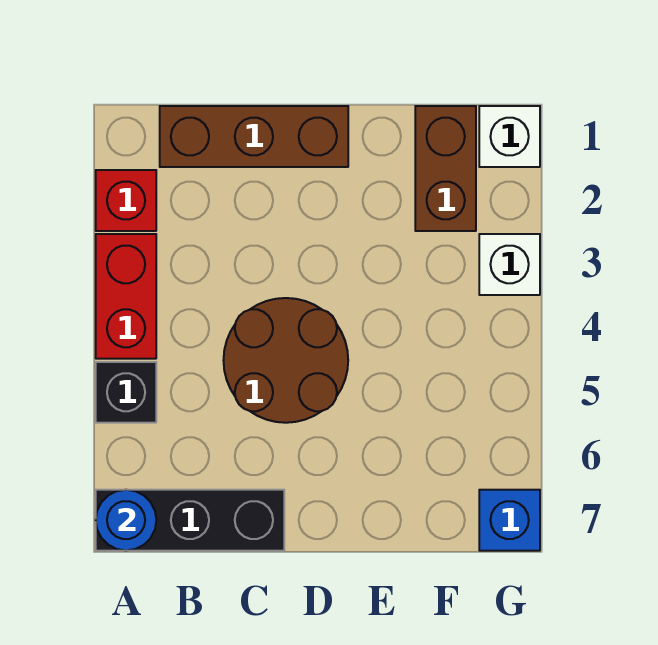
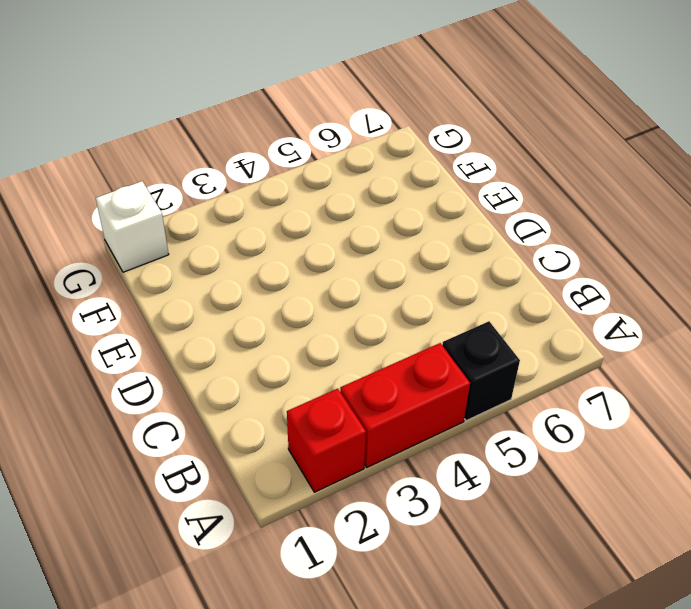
none -> black 1x3 brick [96,490,284,551]
none -> brown 1x3 brick [160,106,348,167]

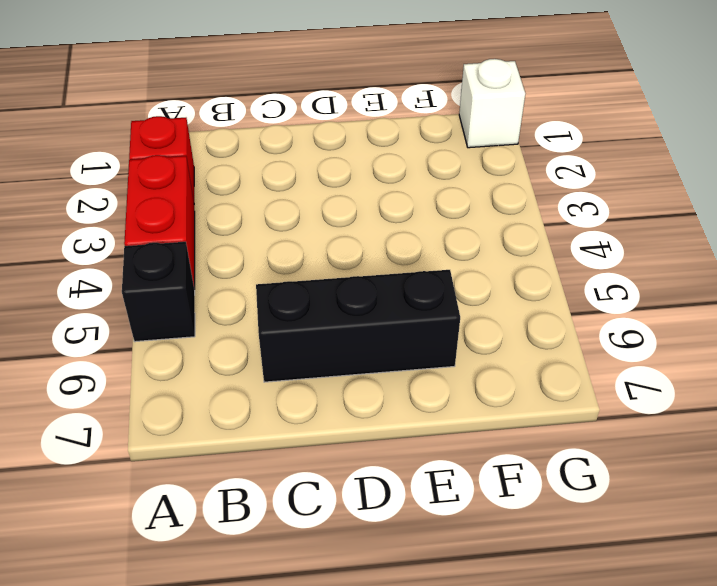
black 1x3 brick [256,270,460,382] -> black 1x3 brick moved to [96,490,284,551]
none -> brown 1x3 brick [160,106,348,167]
none -> brown 2x2 round brick [223,298,348,423]

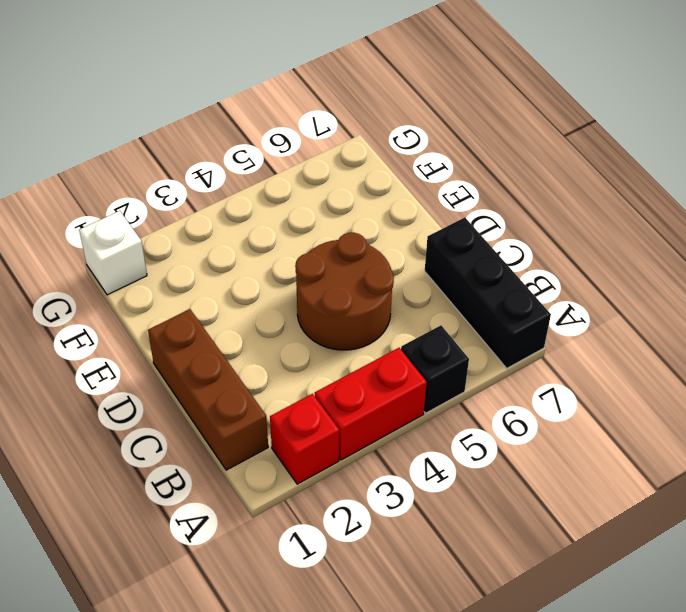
none -> brown 1x2 brick [415,106,476,231]
none -> white 1x1 brick [479,234,540,295]

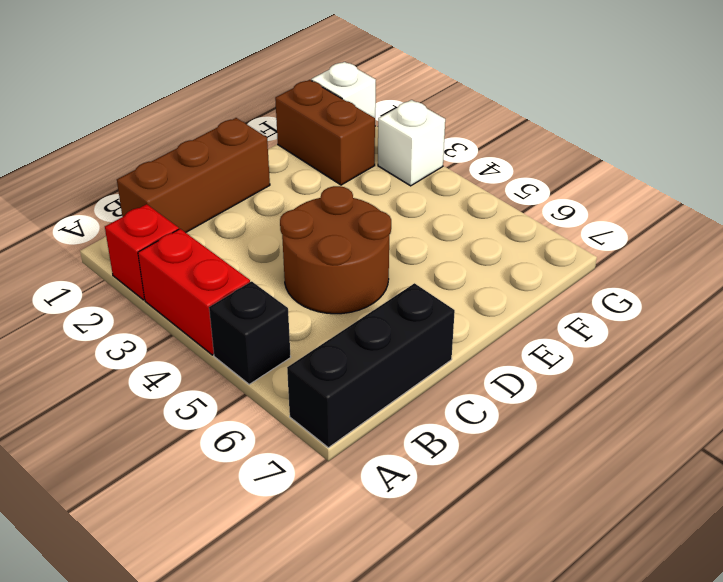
none -> blue 1x1 brick [479,490,540,551]
none -> blue 1x1 round brick [96,490,156,551]

